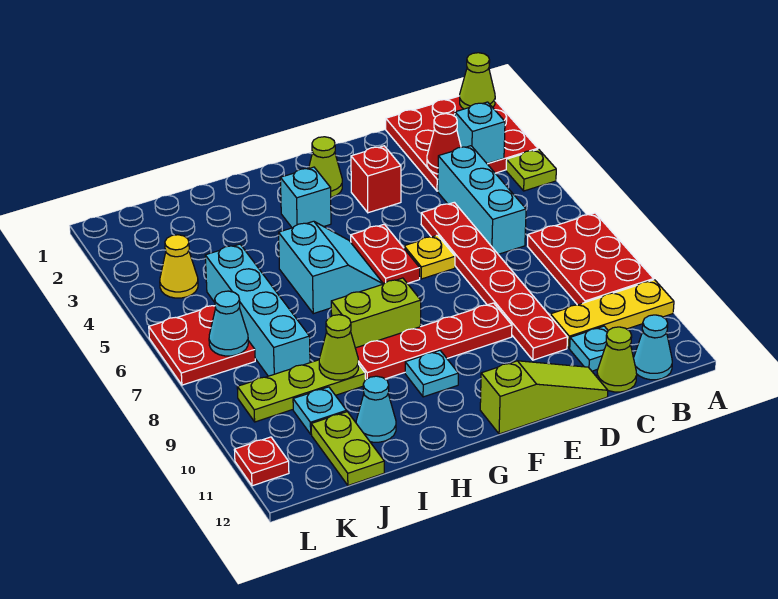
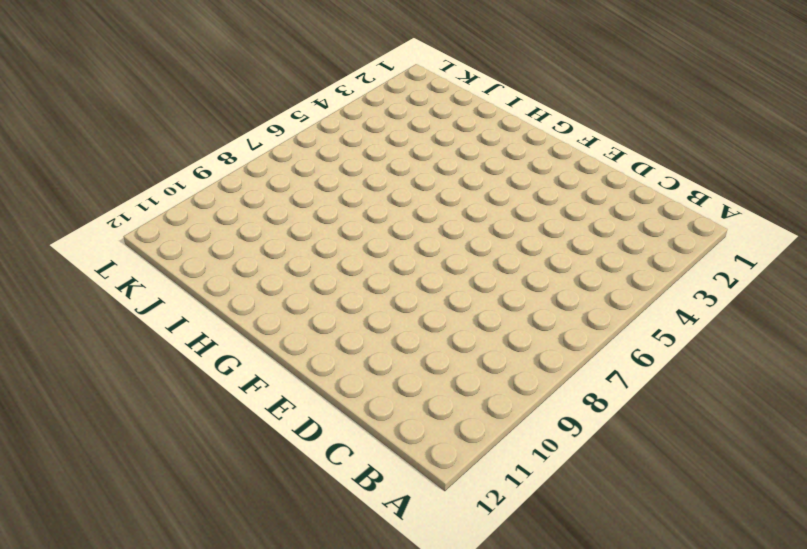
none -> red 3x3 plate [386,96,538,191]
none -> lime 1x1 plate [506,149,556,191]
none -> red 2x3 plate [528,213,654,305]
none -> yellow 1x3 plate [550,280,674,348]

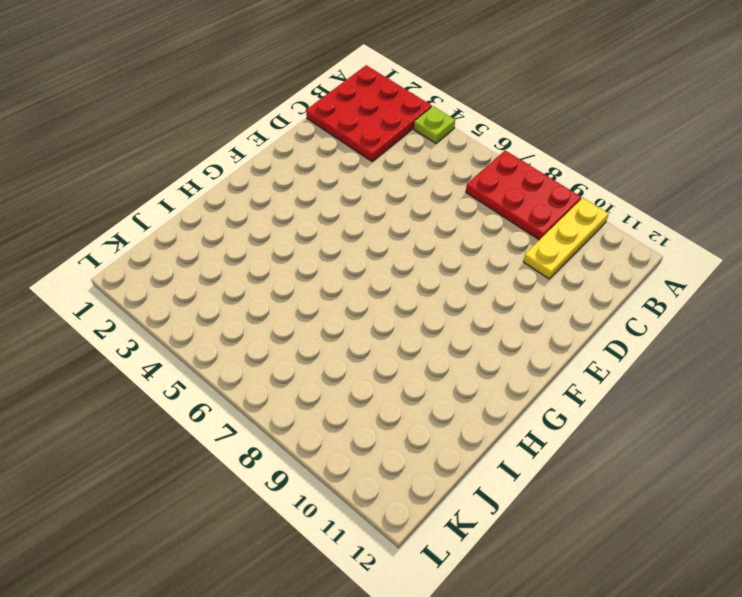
none -> cyan 1x1 cone [634,315,672,380]
none -> cyan 1x3 brick [438,146,526,254]
none -> cyan 1x1 plate [570,326,608,371]
none -> lime 1x1 cone [597,327,637,392]

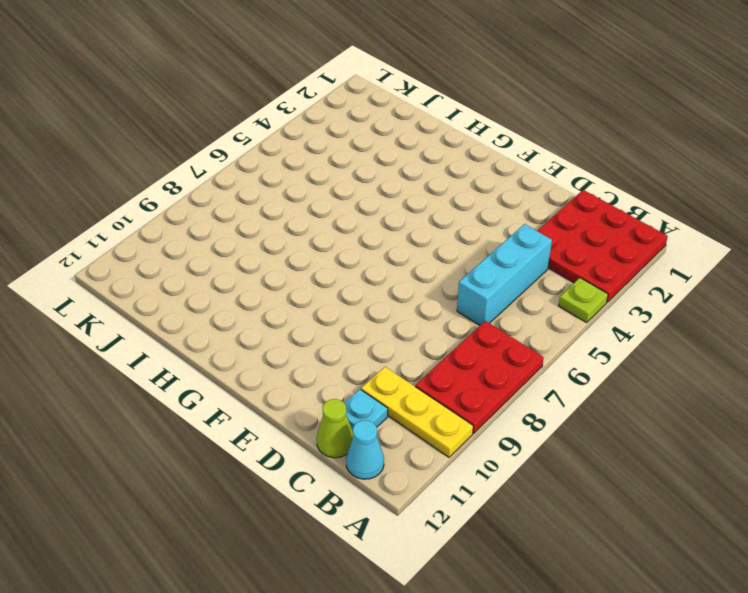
none -> red 1x6 plate [421,202,568,360]
none -> lime 1x3 slope [480,361,608,434]
none -> red 1x1 brick [351,146,401,213]
none -> yellow 1x1 plate [404,235,455,279]

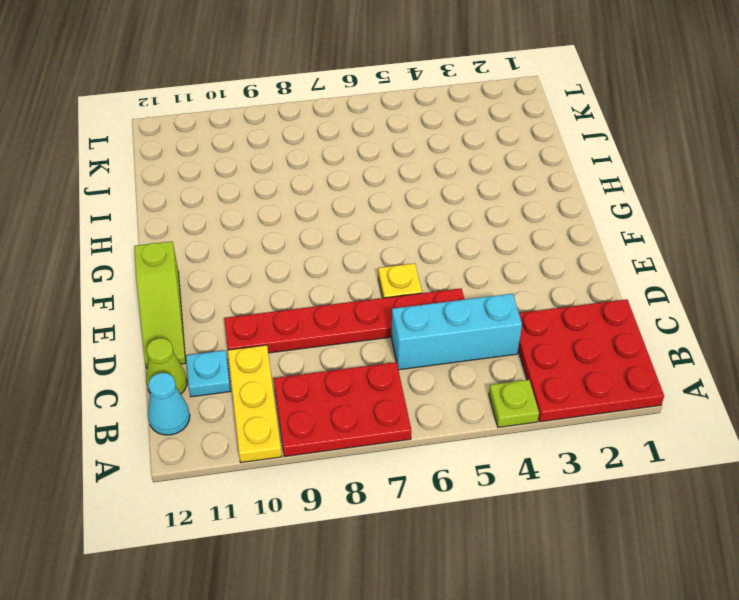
none -> red 1x1 brick [351,146,401,213]
none -> red 1x4 plate [355,303,512,379]
none -> lime 1x1 cone [309,137,342,197]
none -> red 1x2 plate [351,224,420,284]

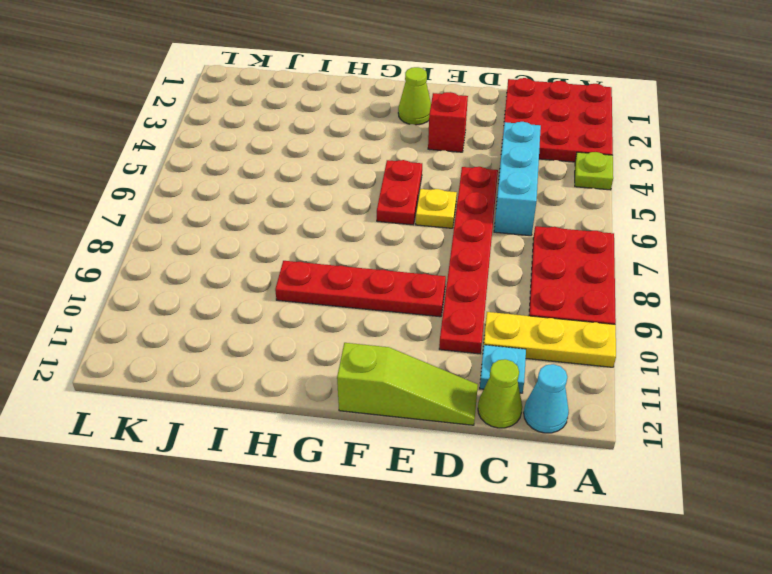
none -> cyan 1x1 brick [280,167,331,228]
none -> cyan 2x2 slope [279,221,383,314]
none -> lime 1x2 brick [331,278,421,348]
none -> cyan 1x1 plate [405,350,458,397]

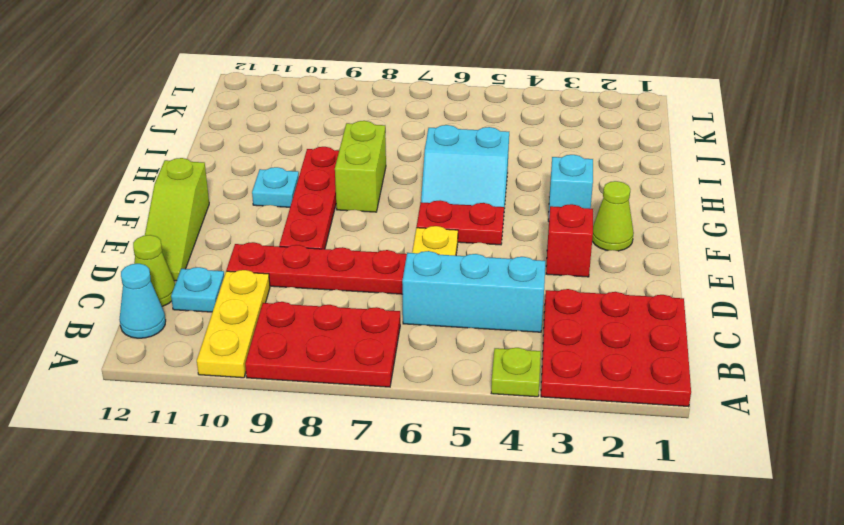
none -> lime 1x3 plate [237,360,366,422]
none -> cyan 1x1 cone [356,376,396,442]
none -> cyan 1x4 brick [205,244,310,376]
none -> cyan 1x1 plate [293,387,347,434]

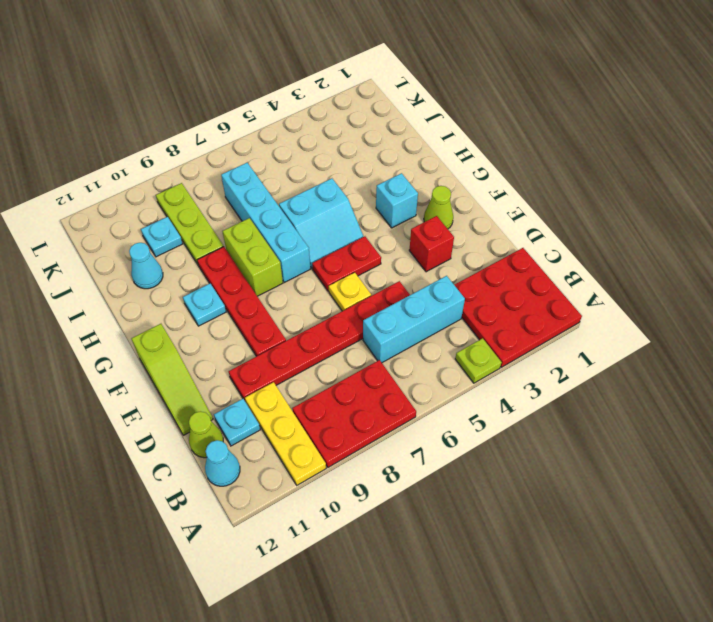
cyan 1x4 brick [221,163,310,282] -> cyan 1x4 brick turned to [205,244,310,376]
none -> lime 1x2 plate [311,412,384,486]
none -> yellow 1x1 cone [160,235,198,298]
none -> red 2x2 plate [149,306,255,385]
none -> red 1x1 plate [234,437,289,486]

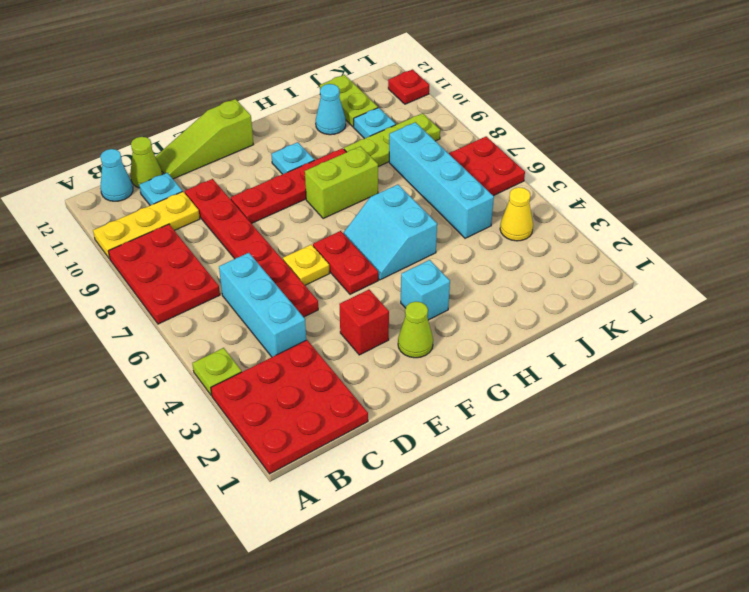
none -> lime 1x1 cone [460,53,495,109]
none -> cyan 1x1 brick [455,102,505,163]
none -> red 1x1 cone [427,114,461,174]
none -> lime 1x1 cone [319,315,359,380]

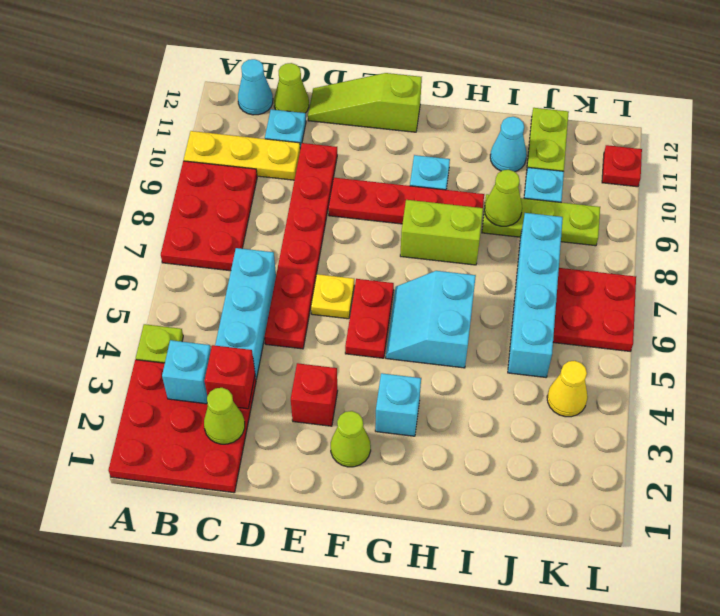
lime 1x1 cone [204,388,245,444] -> lime 1x1 cone moved to [460,53,495,109]
red 1x1 brick [204,345,255,409] -> red 1x1 cone [427,114,461,174]
none -> cyan 1x1 cone [209,291,248,356]

